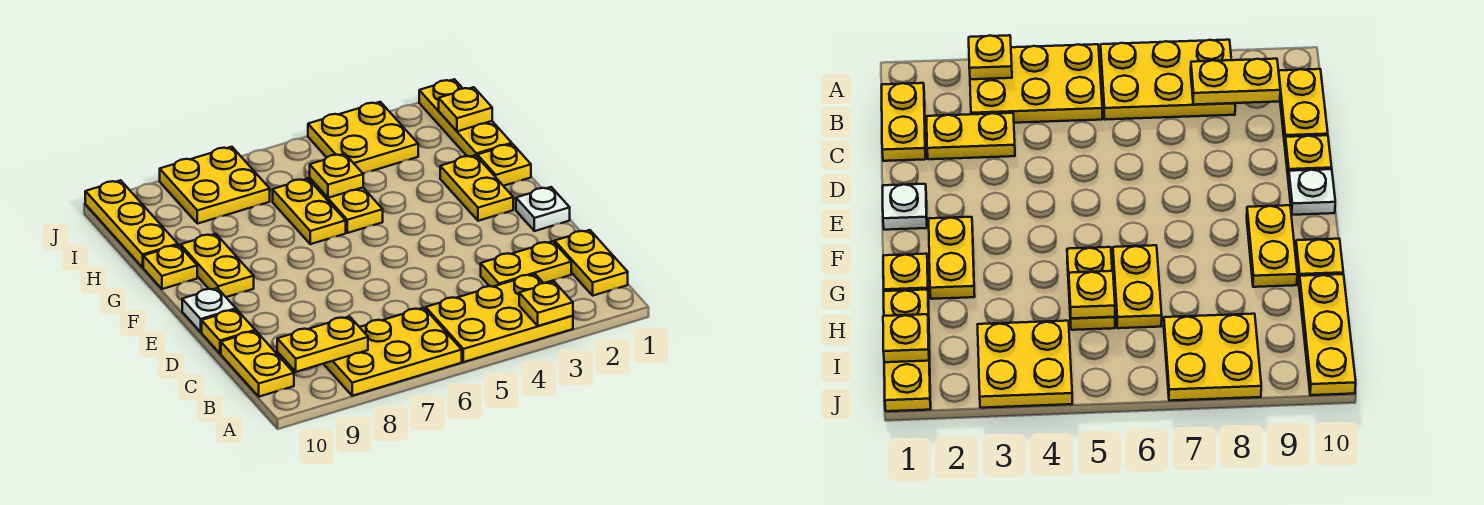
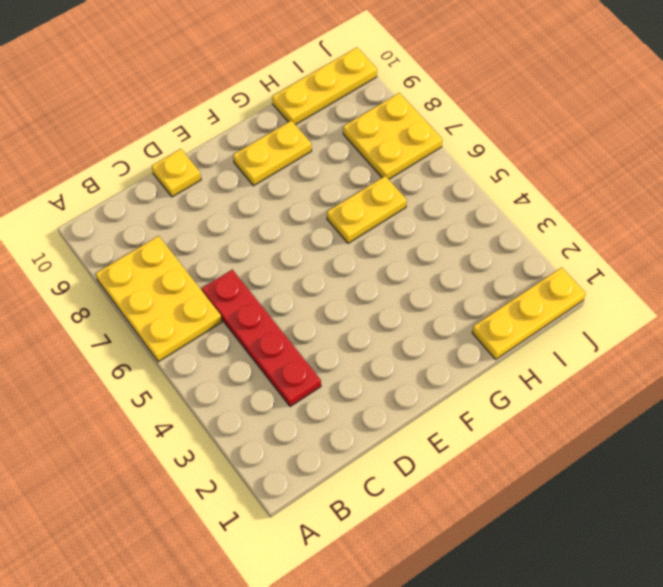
red 1x4 plate [202,270,321,407] -> yellow 1x2 plate [481,241,571,287]
none -> yellow 2x3 plate [426,274,573,362]
none -> yellow 1x2 plate [555,230,628,296]
none -> yellow 1x2 plate [221,331,294,397]

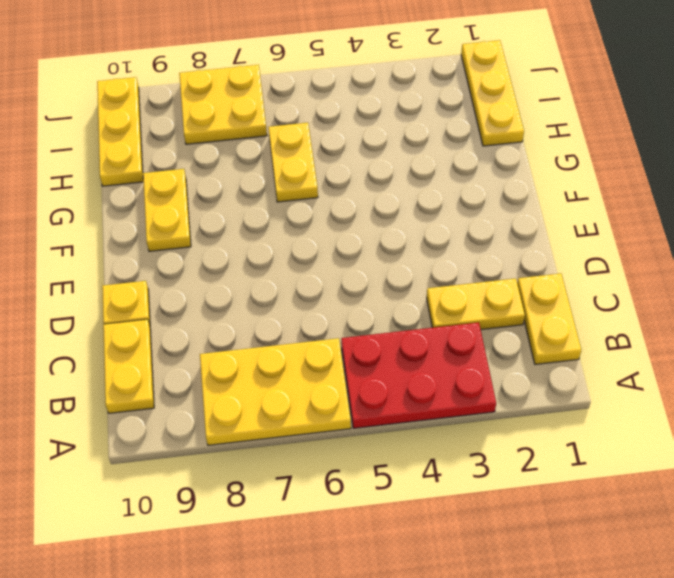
red 2x3 plate [341,322,496,428] -> yellow 2x3 plate [426,274,573,362]
none -> white 1x1 plate [516,187,570,231]
none -> white 1x1 plate [182,288,236,332]
none -> yellow 1x2 plate [440,155,513,221]

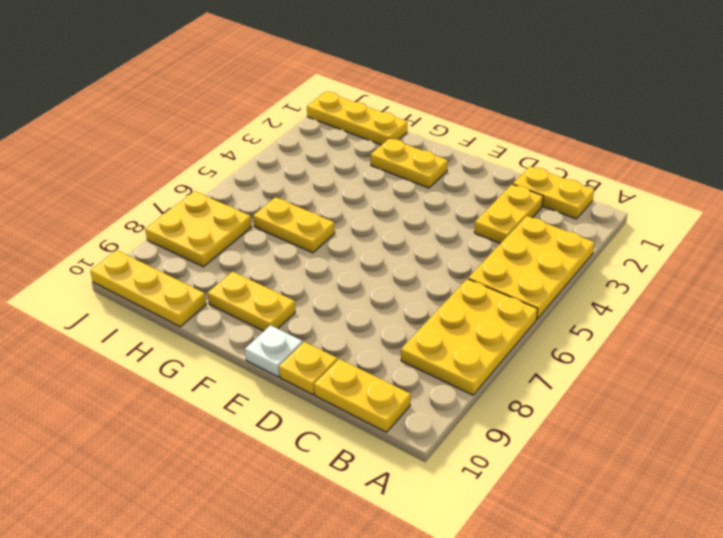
none -> white 1x1 plate [516,187,570,231]
none -> yellow 1x1 plate [477,144,531,186]
none -> yellow 1x2 plate [310,178,383,233]

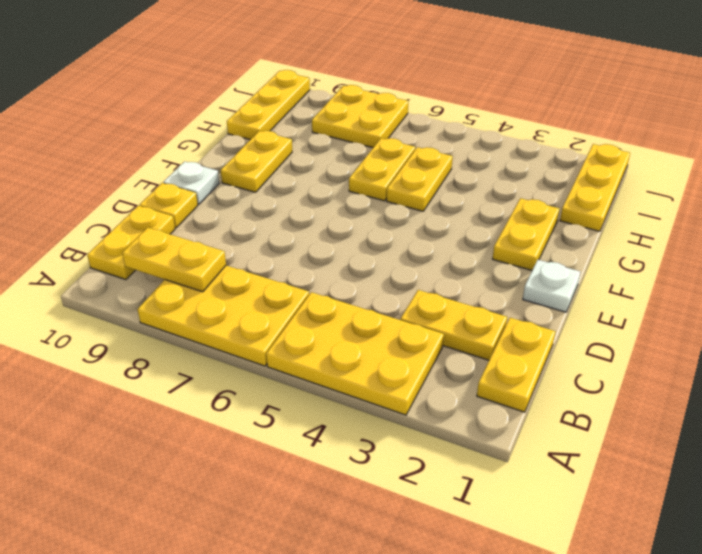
none -> yellow 1x1 plate [477,144,531,186]
none -> yellow 1x1 plate [143,245,197,289]
none -> yellow 2x2 plate [308,102,418,174]

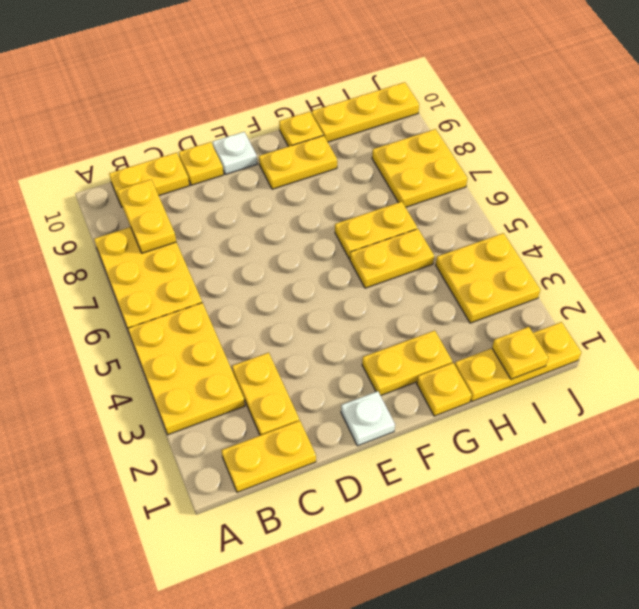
none -> yellow 1x1 plate [519,282,573,326]
none -> yellow 1x1 plate [310,154,363,198]

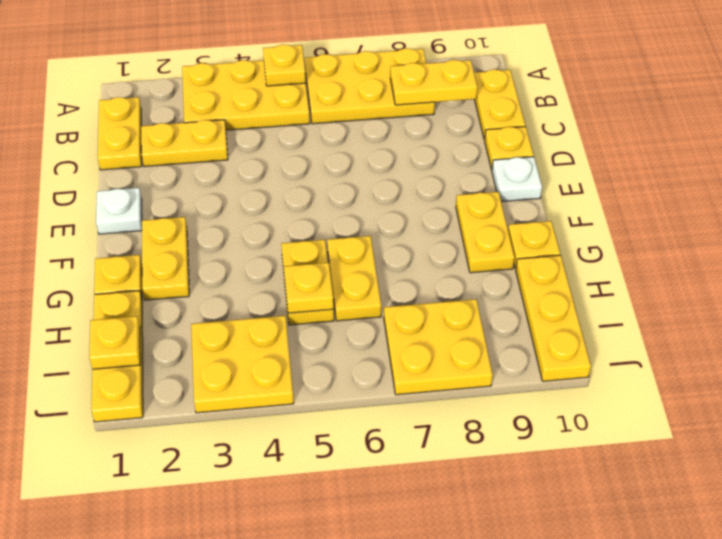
yellow 1x1 plate [263,44,306,86] -> yellow 1x1 plate moved to [519,282,573,326]

